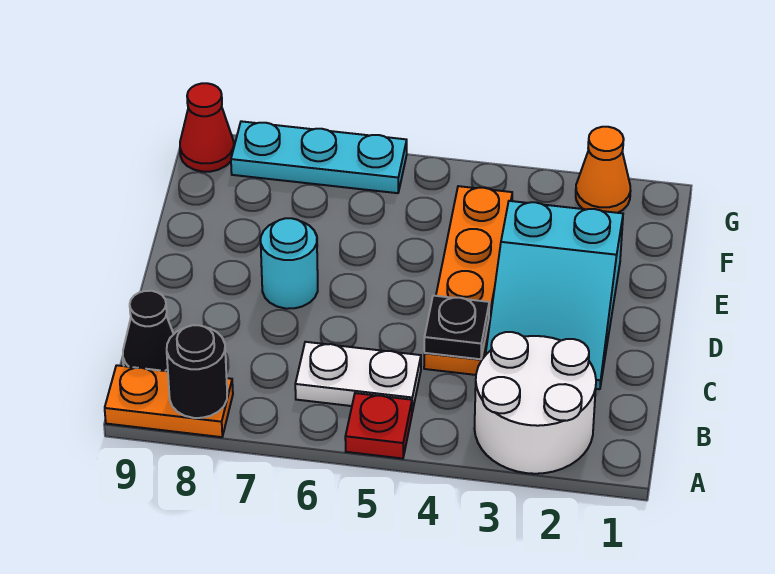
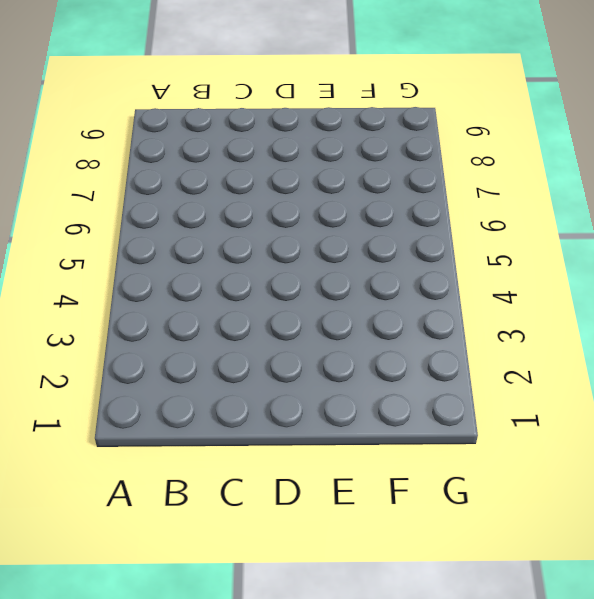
none -> white 2x2 round brick [475,332,596,474]
none -> red 1x1 plate [345,393,412,459]
none -> orange 1x2 plate [105,365,233,437]

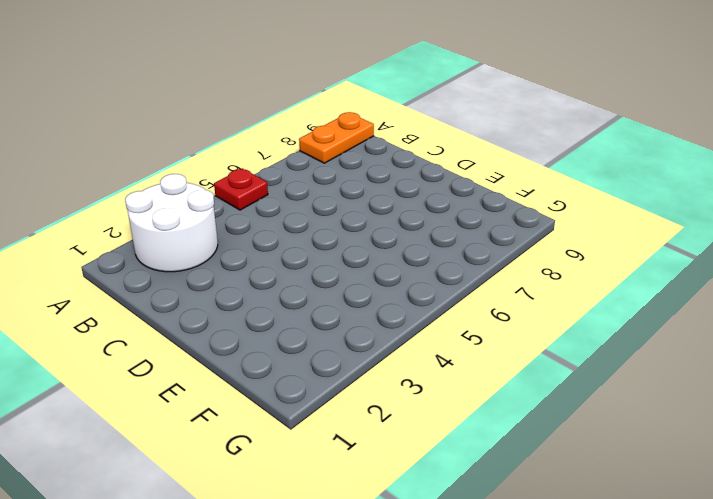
none -> white 1x2 plate [295,342,421,412]
none -> black 1x1 cone [123,291,174,371]
none -> cyan 2x3 slope [486,201,623,389]

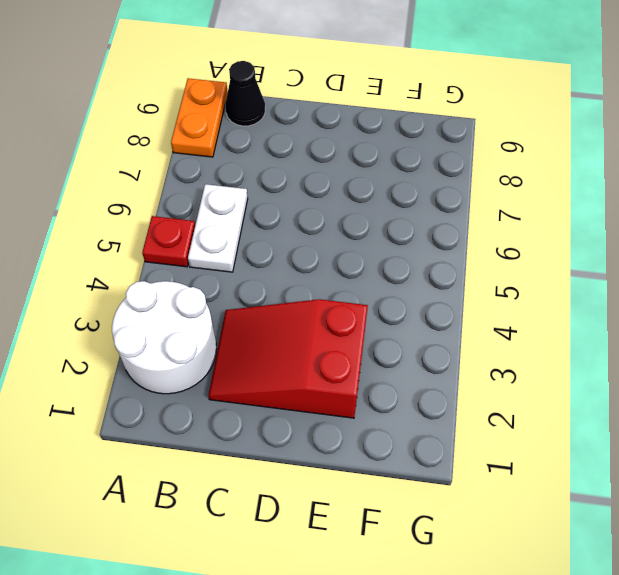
red 2x3 slope [208,299,368,418] -> cyan 2x3 slope [486,201,623,389]
none -> orange 1x4 plate [424,186,512,375]
none -> cyan 1x1 round brick [261,218,318,309]
none -> orange 1x1 cone [576,127,631,213]

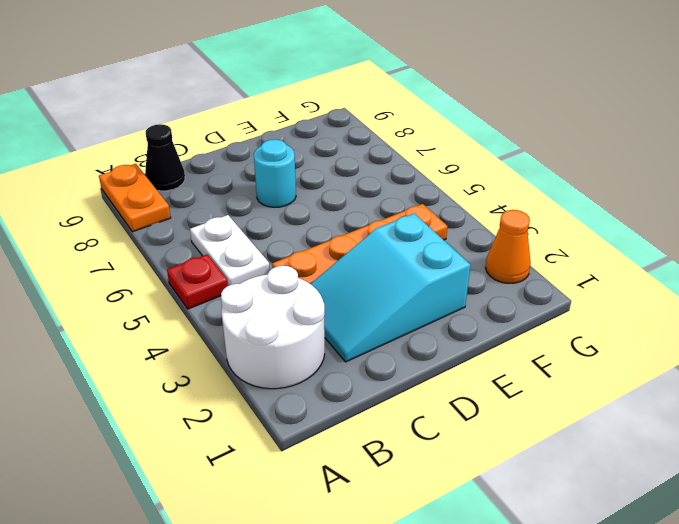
none -> cyan 1x3 plate [231,121,407,193]
none -> red 1x1 cone [180,83,234,172]
none -> black 1x1 round brick [167,325,227,418]

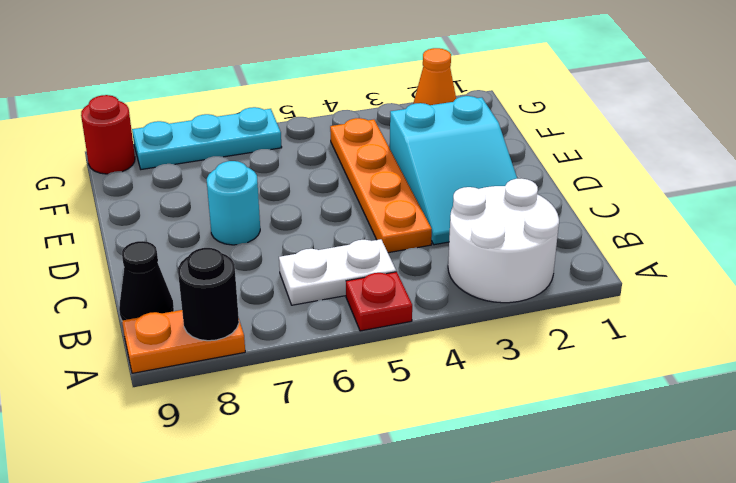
red 1x1 round brick [81,95,135,174] -> red 1x1 cone [180,83,234,172]
none -> black 1x1 plate [424,296,489,359]

